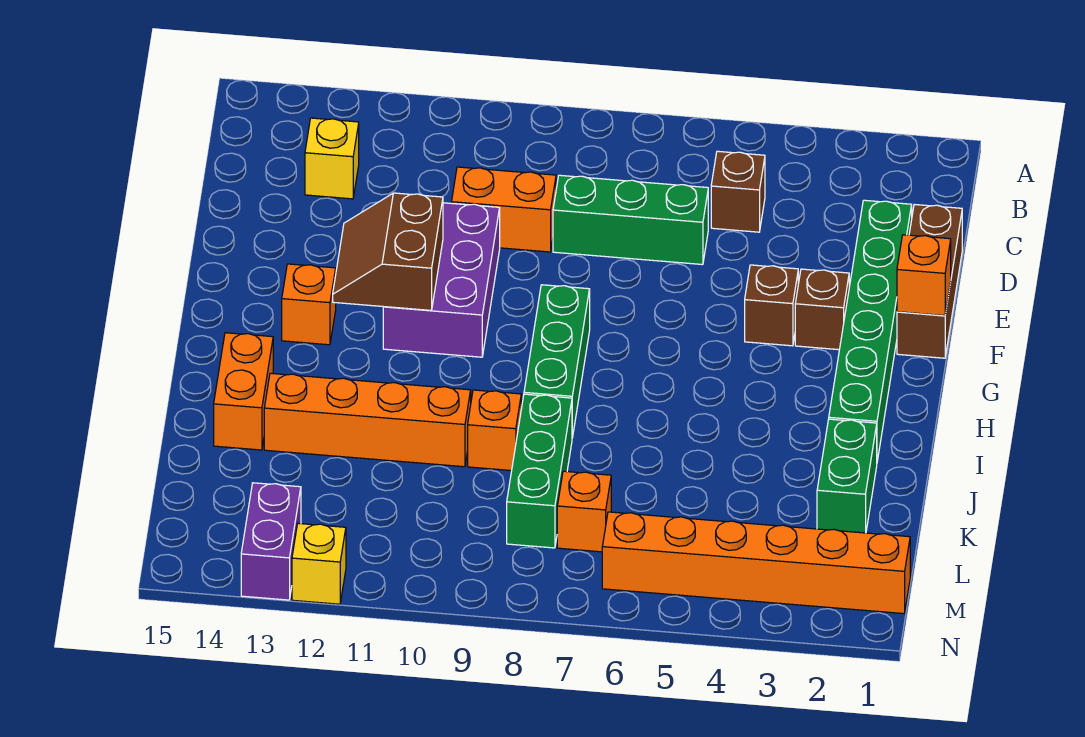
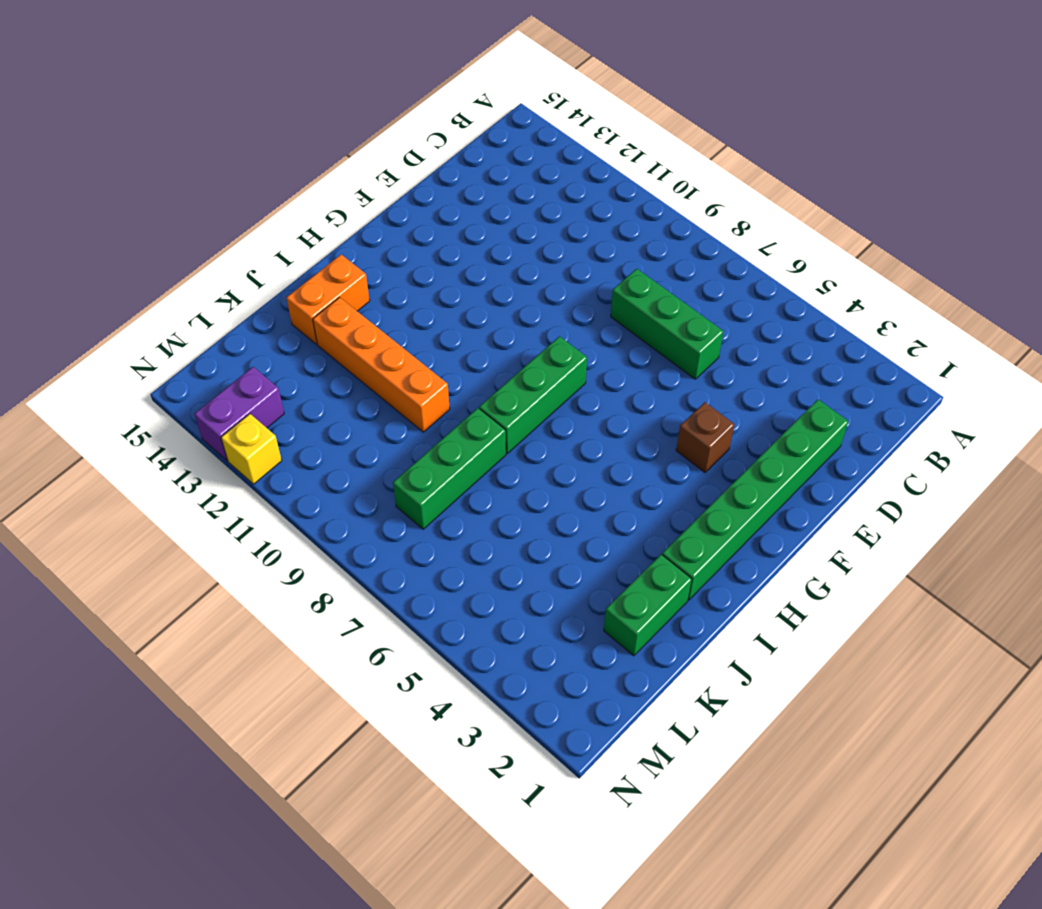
none -> brown 1x1 brick [711,151,765,232]
none -> yellow 1x1 brick [305,118,359,199]
none -> brown 1x3 brick [897,204,962,358]

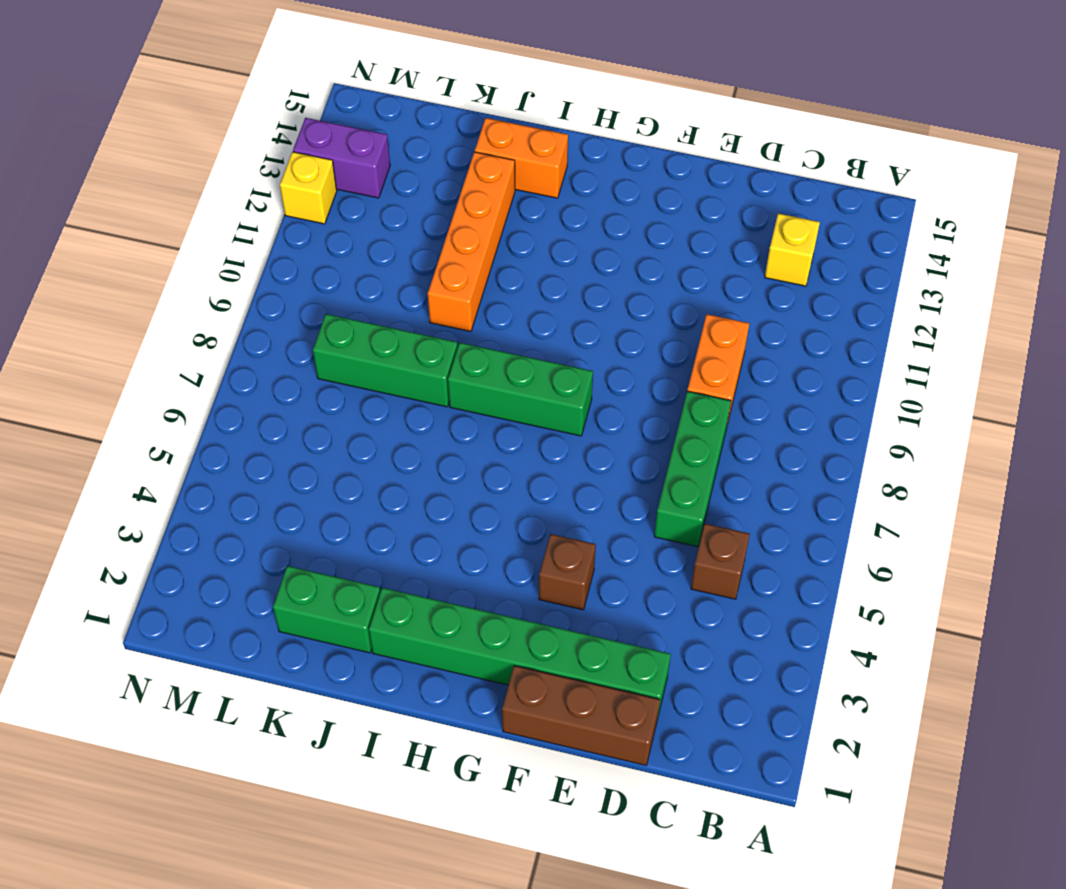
none -> purple 2x3 brick [383,203,500,357]
none -> brown 1x1 brick [795,269,849,350]
none -> orange 1x1 brick [282,264,336,345]

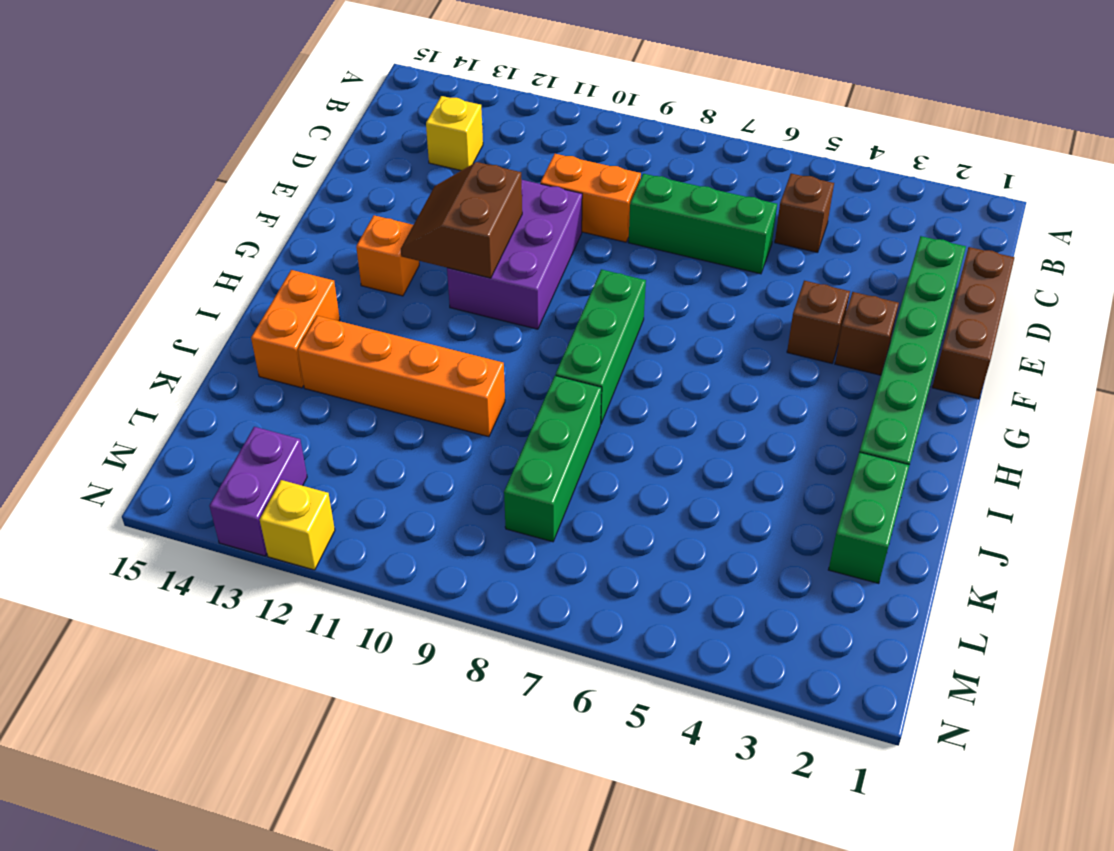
none -> orange 1x1 brick [468,390,521,471]
none -> orange 1x1 brick [557,471,611,552]
none -> orange 1x6 brick [602,512,910,614]

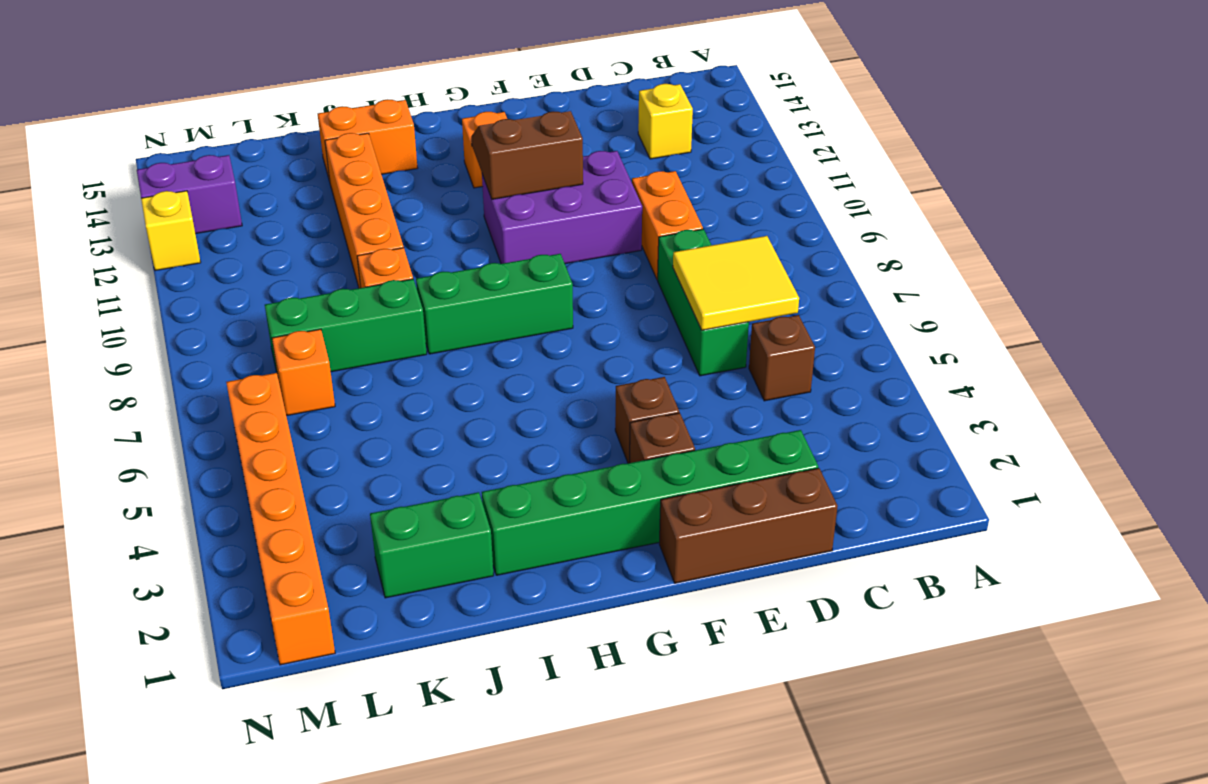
yellow 2x2 tile [673,236,799,330] -> none
none -> orange 1x1 brick [897,235,951,316]

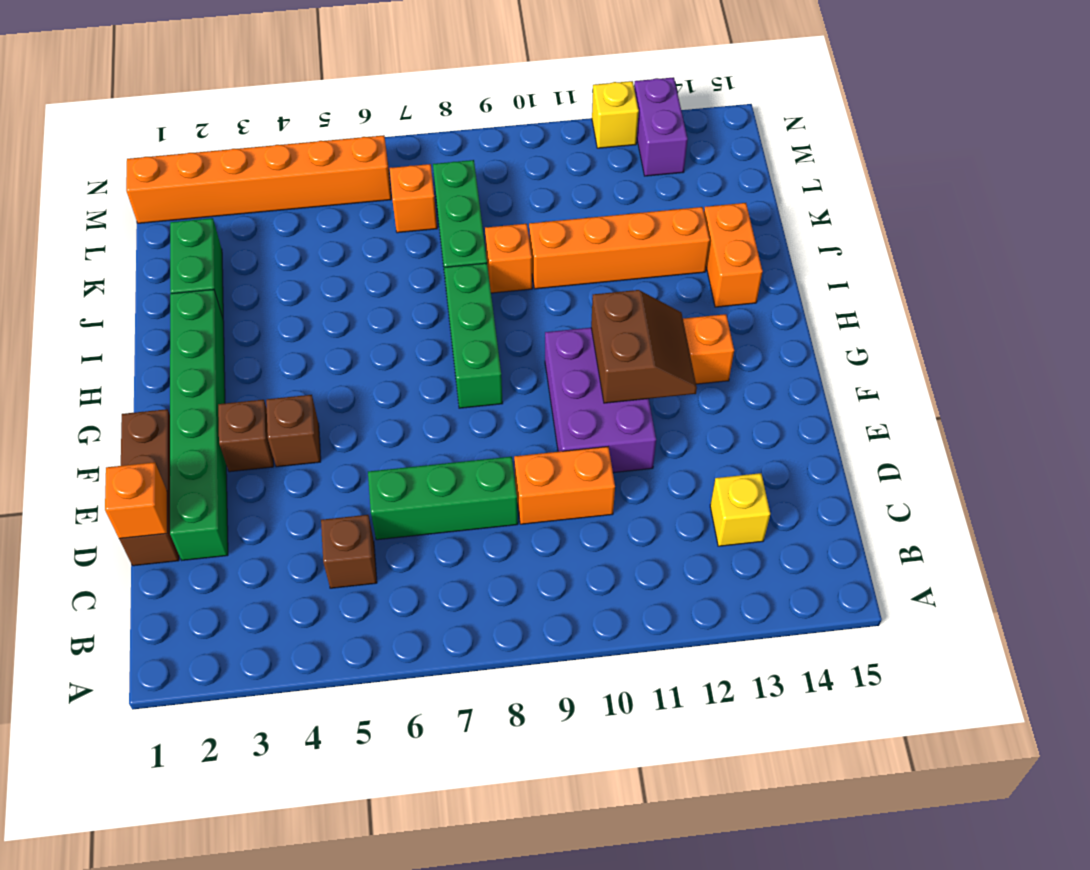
orange 1x1 brick [105,462,167,539] -> orange 1x1 brick moved to [897,235,951,316]

